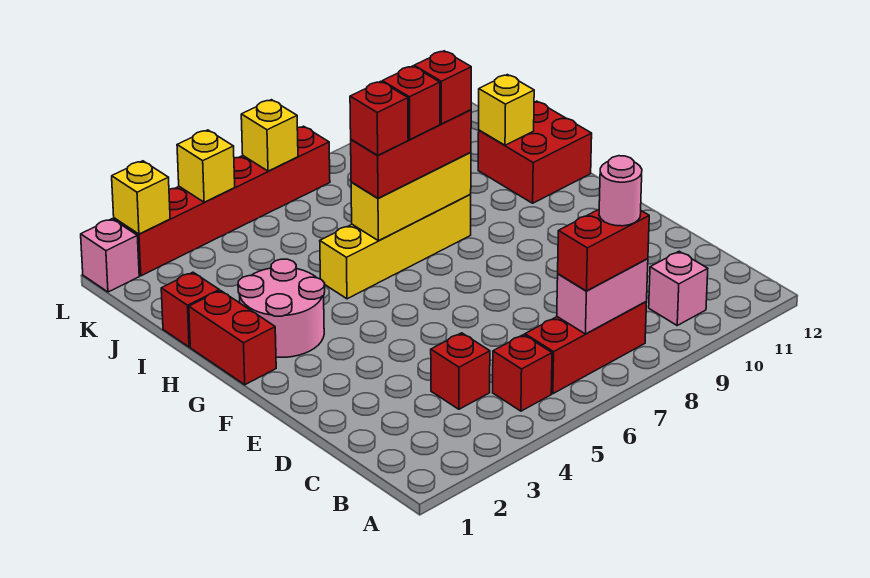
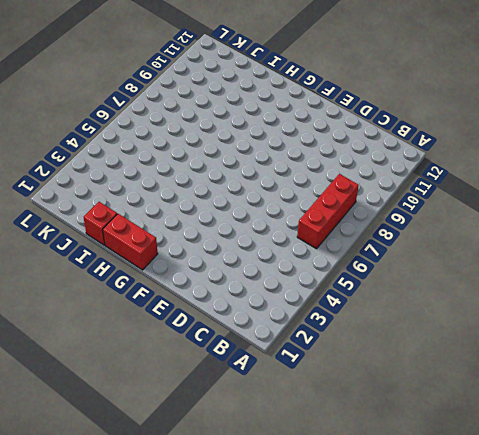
none -> red 1x1 brick [493,335,552,411]
none -> pink 1x1 brick [649,251,708,325]
none -> red 1x1 brick [431,333,490,409]

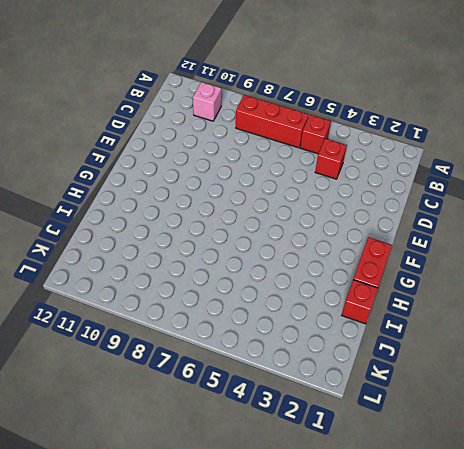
none -> pink 2x2 round brick [238,259,325,357]
none -> yellow 1x4 brick [320,195,471,299]
none -> red 2x2 brick [478,101,592,203]

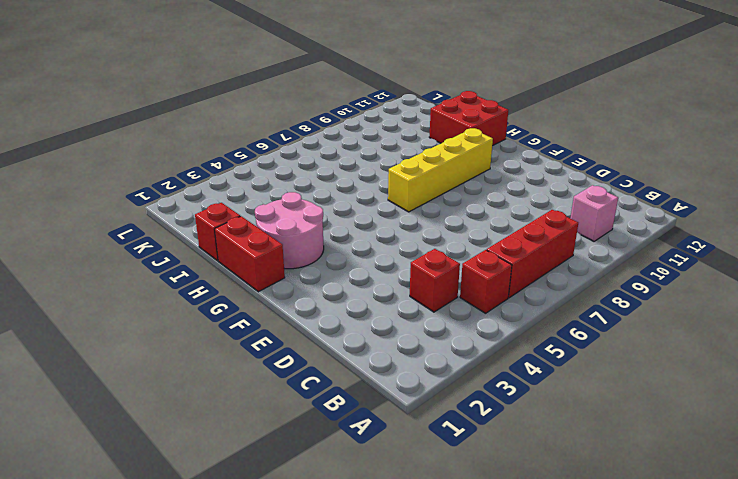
yellow 1x4 brick [388,128,493,212] -> yellow 1x4 brick moved to [320,195,471,299]
none -> pink 1x1 brick [81,219,139,292]
none -> red 1x6 brick [114,126,330,276]
none -> pink 1x2 brick [557,259,648,334]

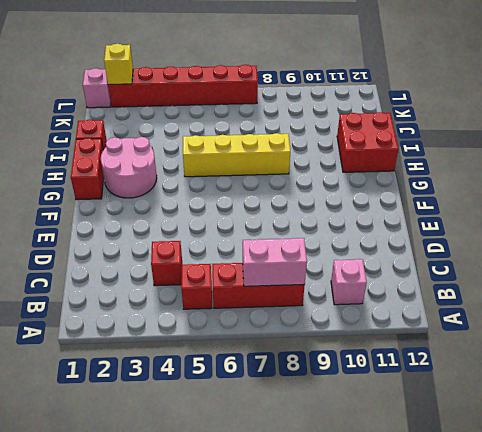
none -> yellow 1x3 brick [351,152,471,241]
none -> yellow 1x1 brick [479,75,534,145]
none -> yellow 1x1 brick [177,130,235,202]

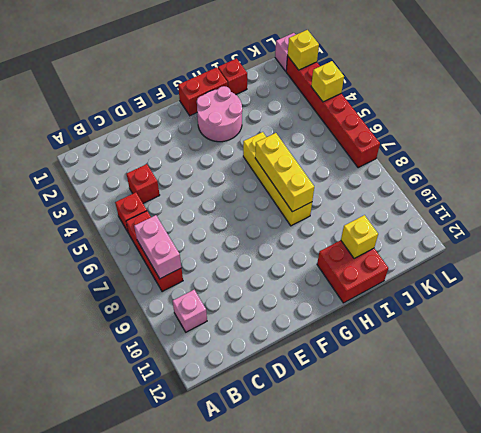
none -> yellow 1x1 brick [241,100,298,171]
none -> red 1x2 brick [558,210,649,291]
none -> red 1x3 brick [351,110,471,198]

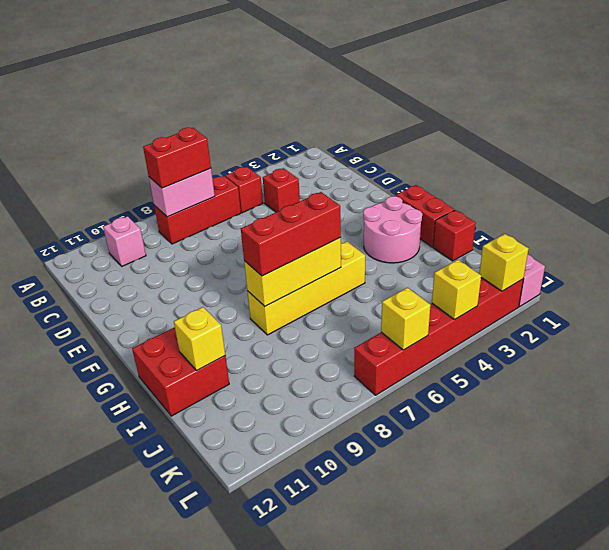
none -> pink 1x1 round brick [599,156,642,226]
none -> red 1x1 brick [350,81,408,156]
none -> red 1x1 brick [382,66,440,139]

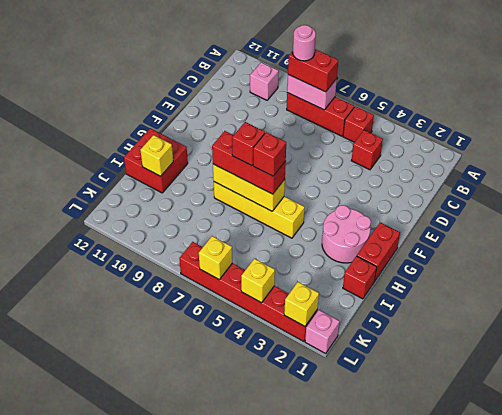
none -> red 1x1 brick [414,51,471,124]

